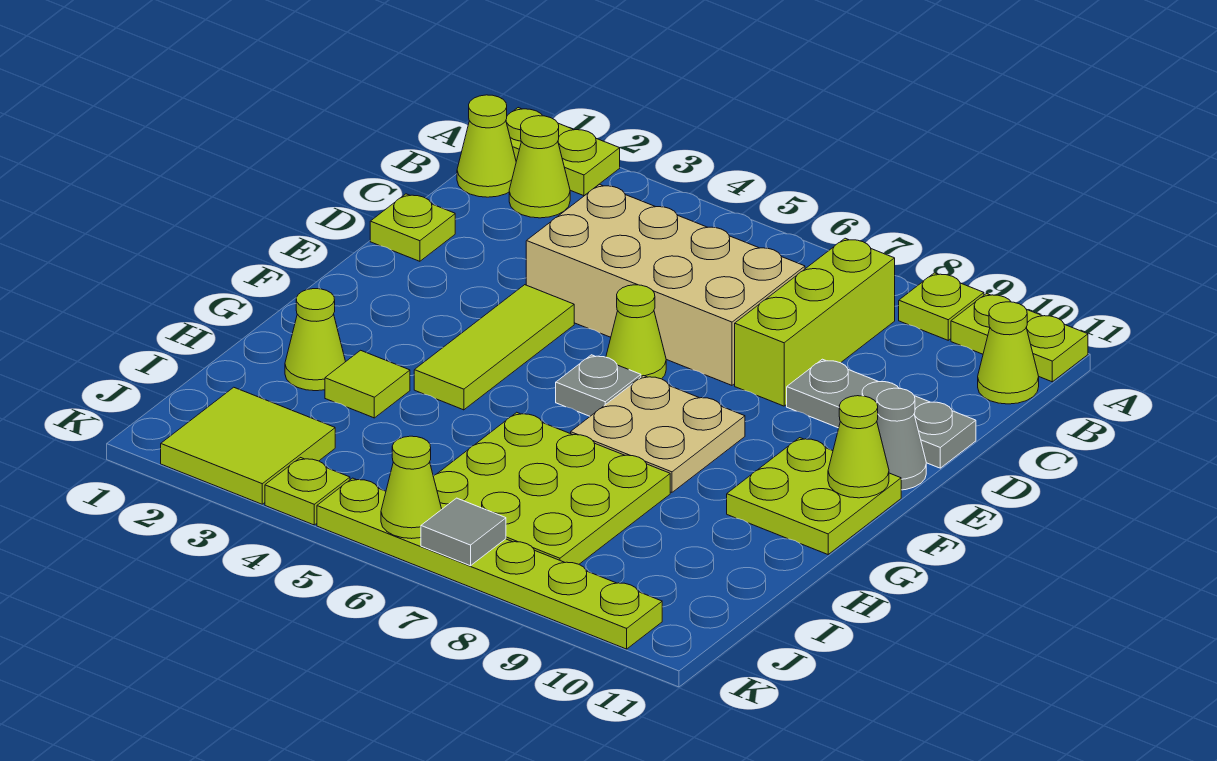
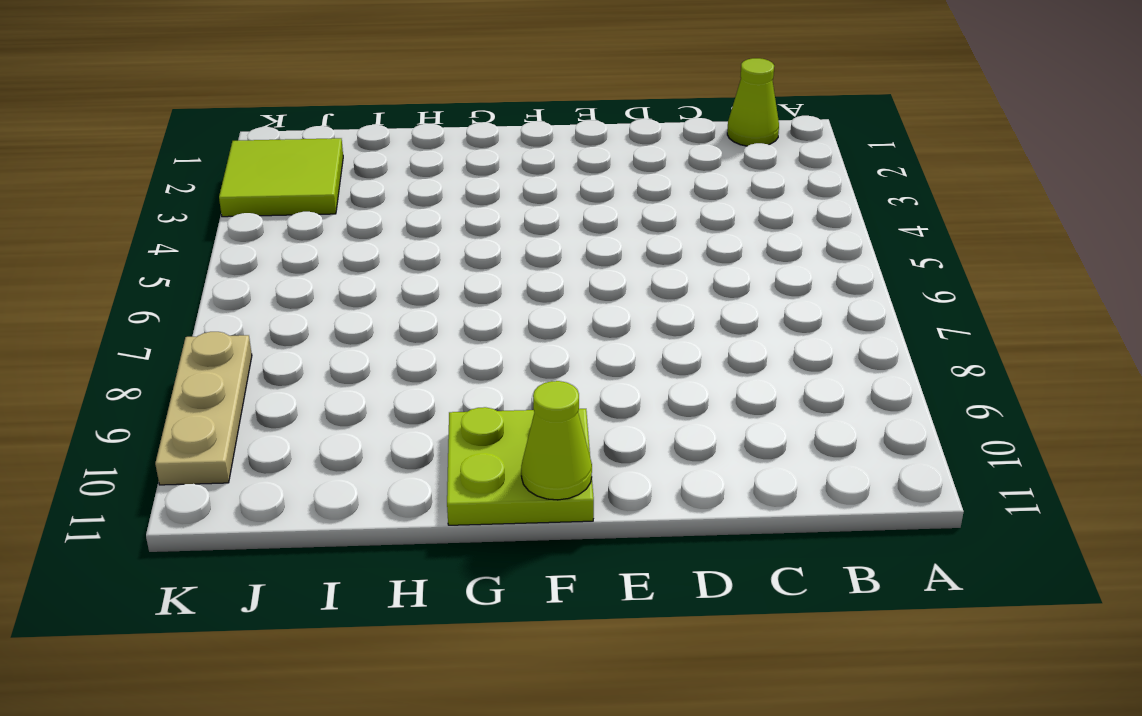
tan 1x3 plate [155,332,252,485] -> lime 1x6 plate [317,478,662,649]
none -> lime 1x2 plate [506,108,620,196]
none -> lime 1x1 plate [899,273,984,340]
none -> lime 1x2 plate [951,294,1088,382]

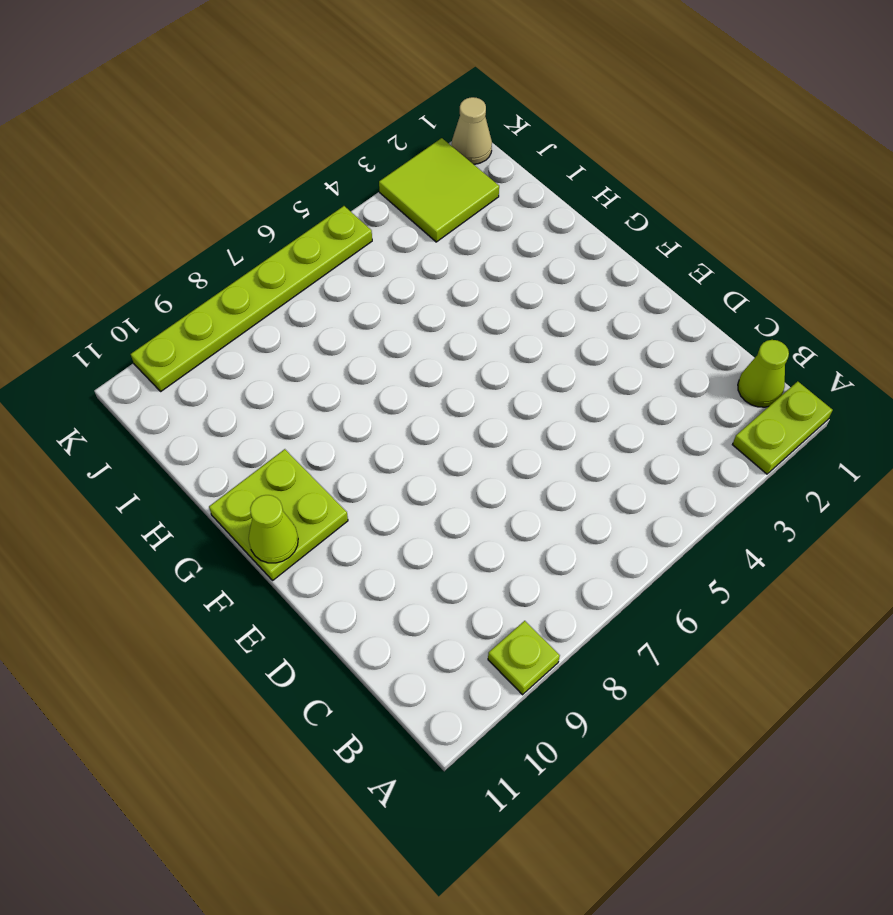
tan 1x1 cone [452,97,492,164] -> none
none -> lime 1x2 plate [951,294,1088,382]
none -> lime 1x1 cone [509,116,570,218]
none -> lime 1x3 brick [735,238,895,406]

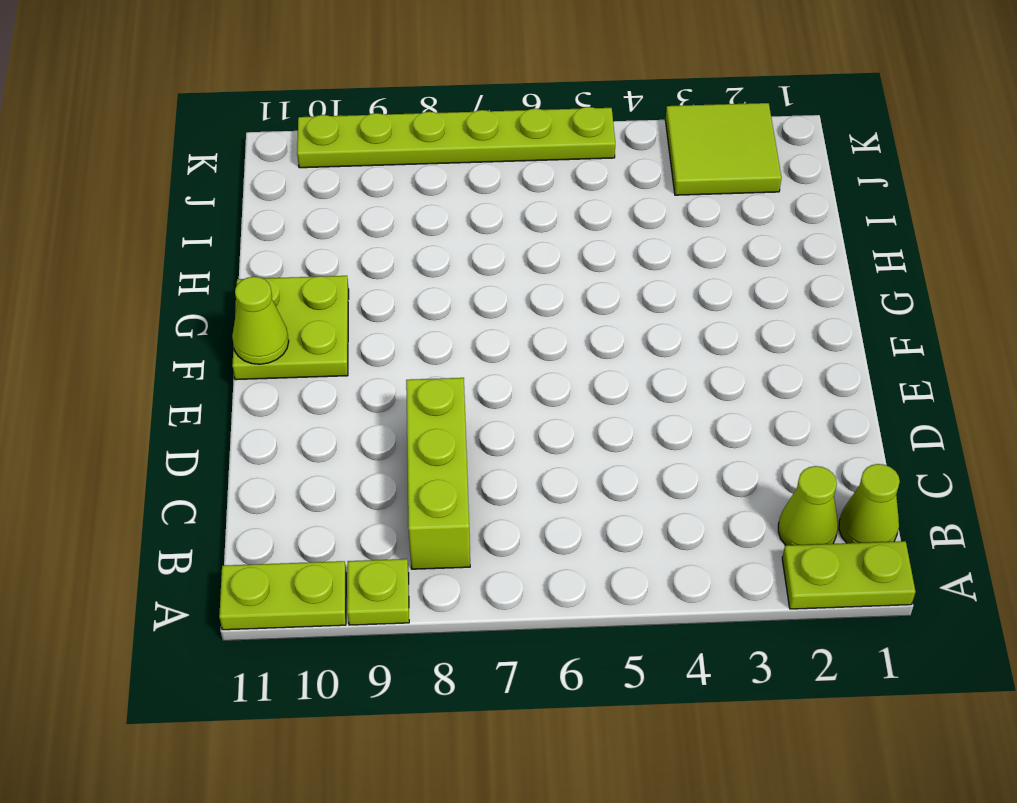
none -> lime 1x1 cone [978,302,1039,404]
none -> tan 2x4 brick [526,184,805,385]
none -> lime 1x1 plate [370,194,455,261]

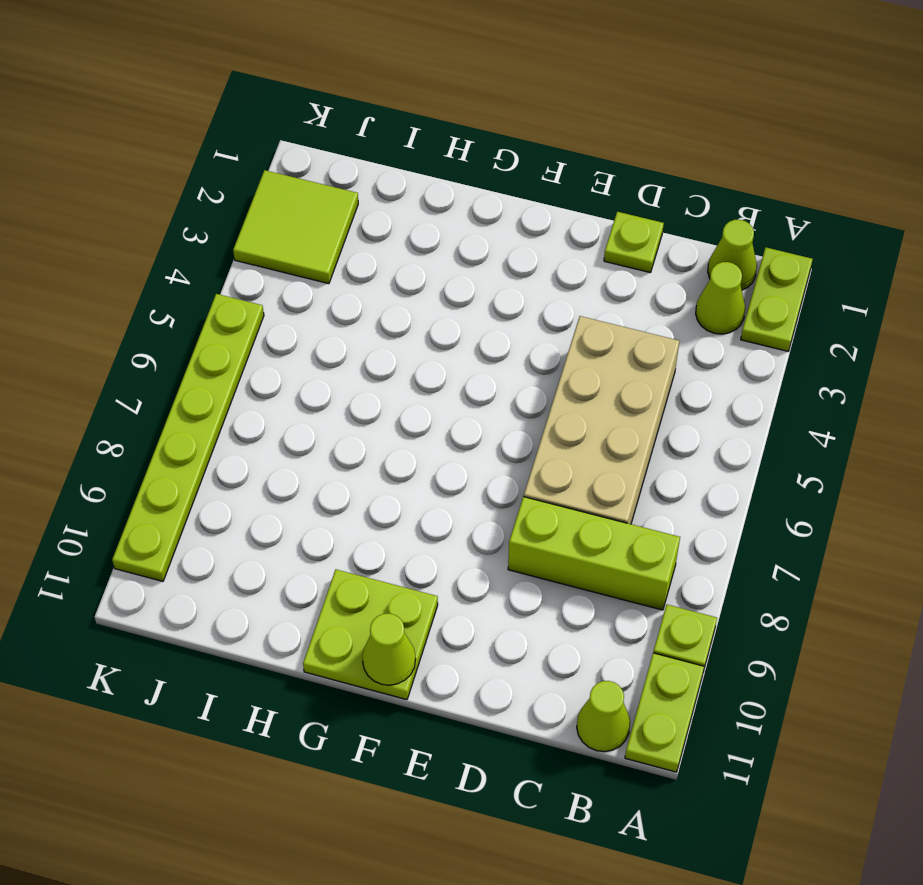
none -> grey 1x3 plate [787,359,976,468]
none -> lime 1x3 tile [414,285,574,410]
none -> lime 1x1 cone [606,285,666,379]

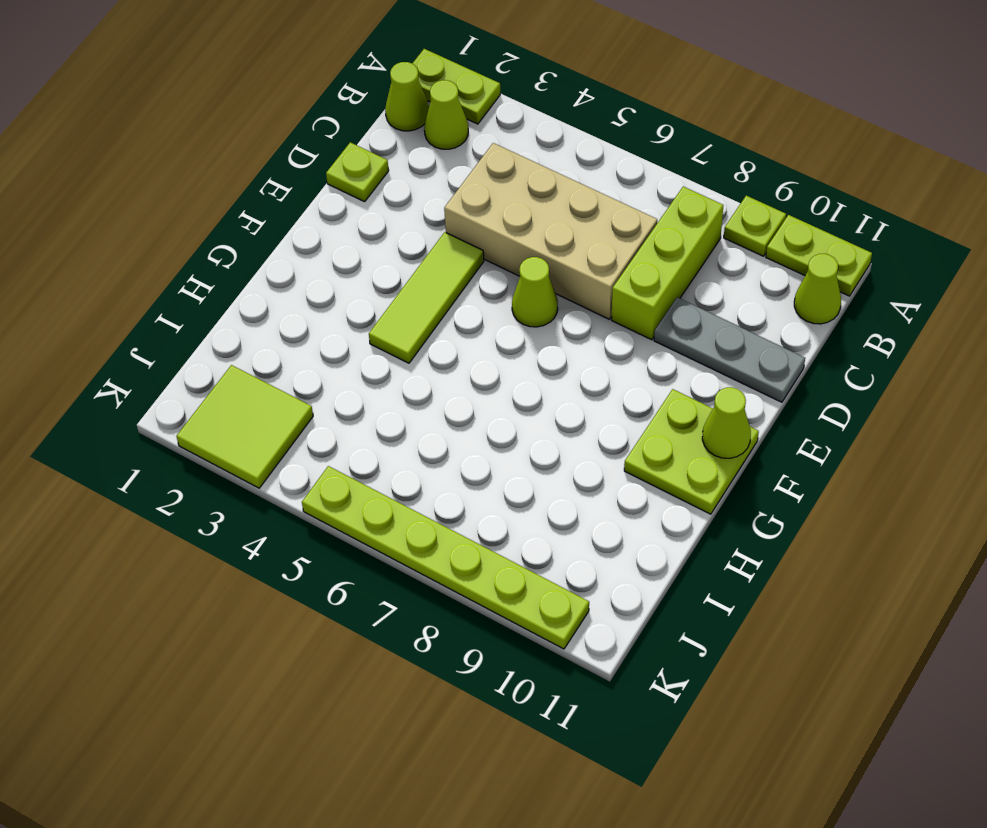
none -> grey 1x1 cone [877,388,926,490]
none -> grey 1x1 plate [556,355,641,416]
none -> tan 2x2 plate [571,376,745,492]

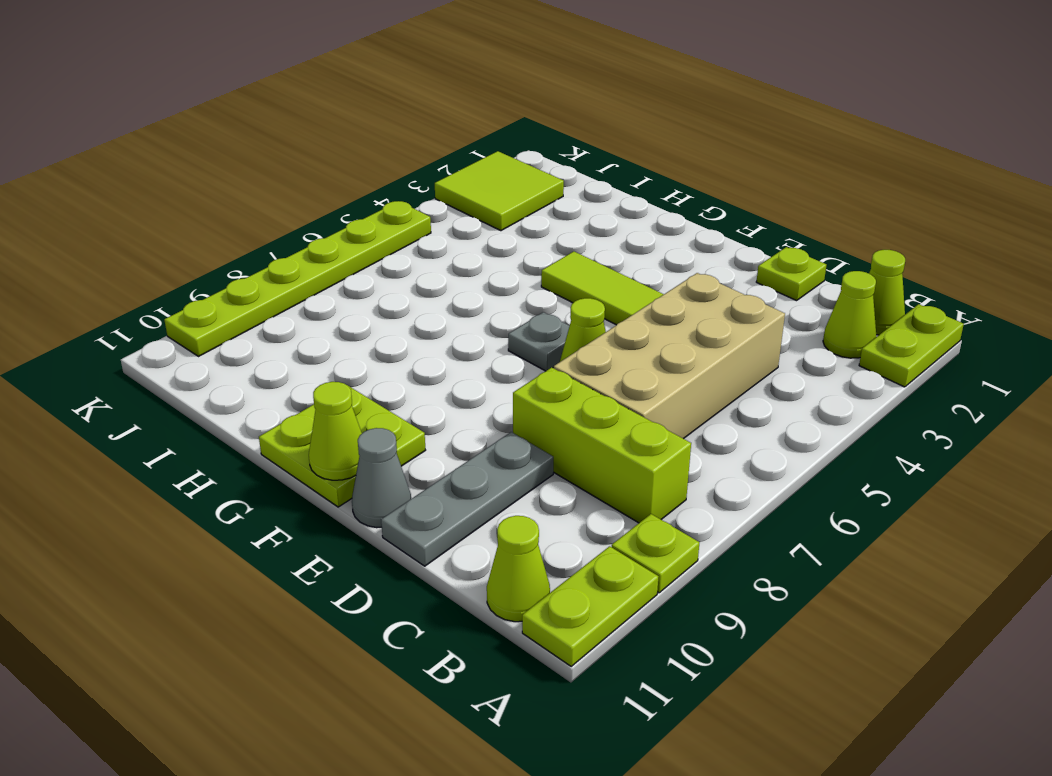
none -> tan 2x2 plate [571,376,745,492]
none -> lime 1x1 cone [285,289,346,391]
none -> lime 1x1 tile [325,350,410,418]

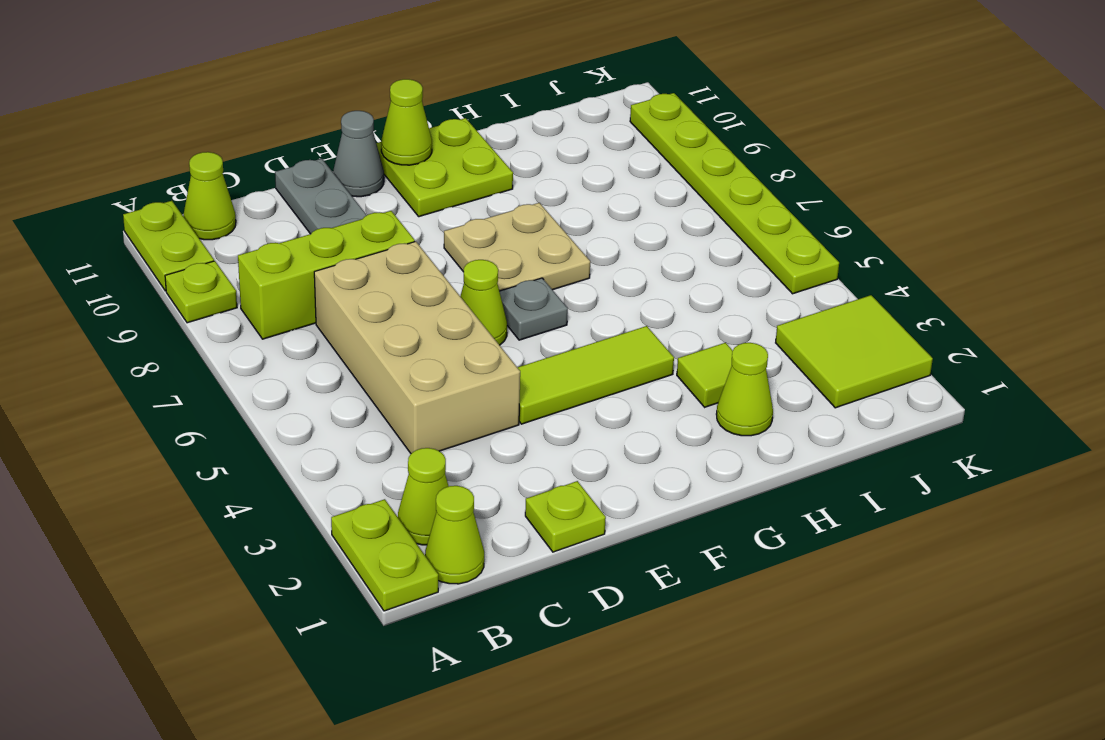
none -> lime 3x3 plate [433,412,670,564]
none -> lime 1x1 plate [265,458,350,525]
none -> lime 1x1 cone [381,436,442,539]

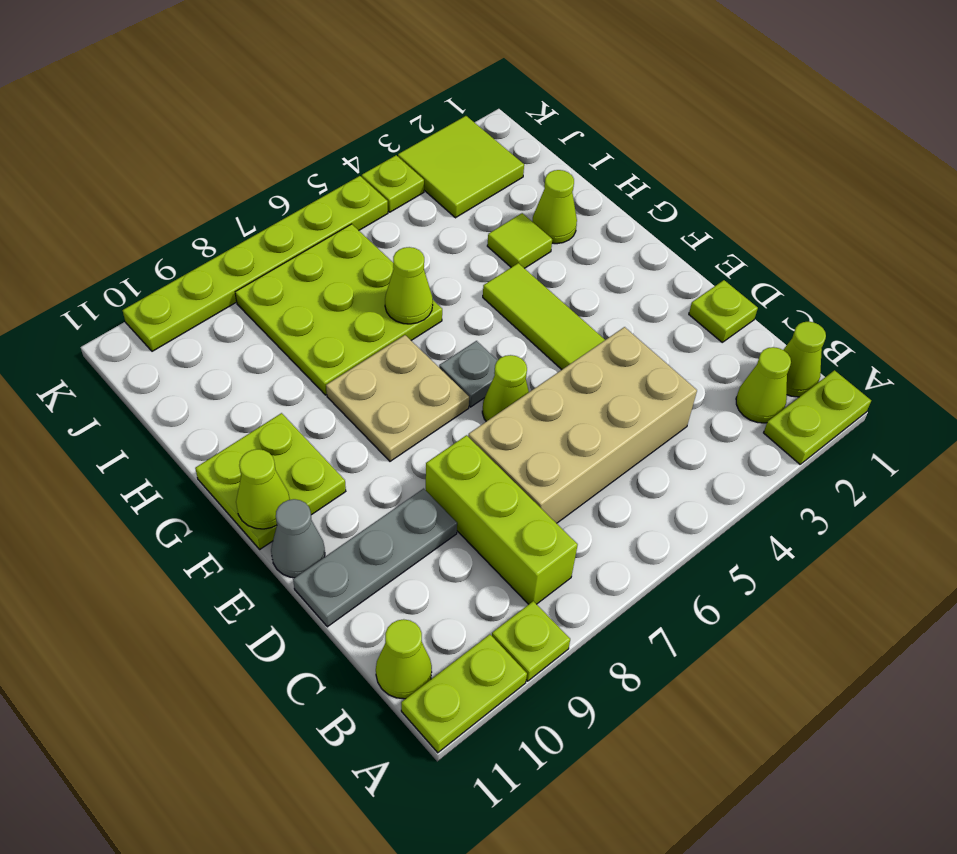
lime 1x1 cone [385,247,433,324] -> lime 1x1 cone moved to [381,436,442,539]
none -> grey 1x1 tile [421,498,506,566]

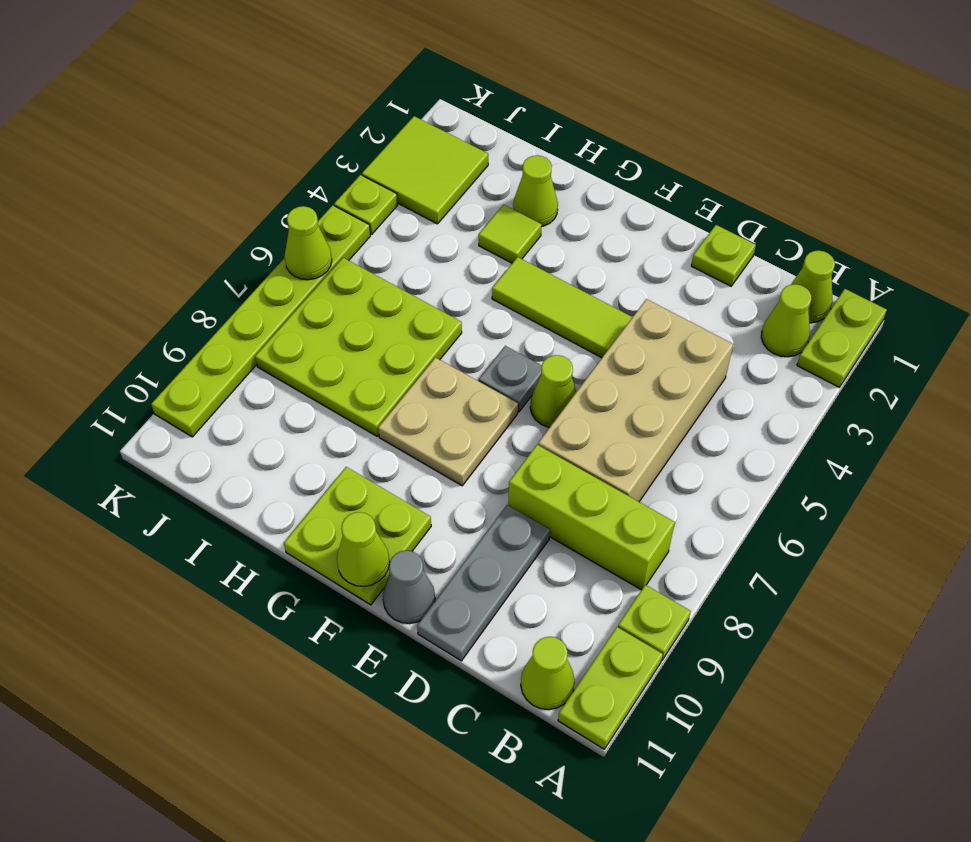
none -> grey 1x1 tile [421,498,506,566]

